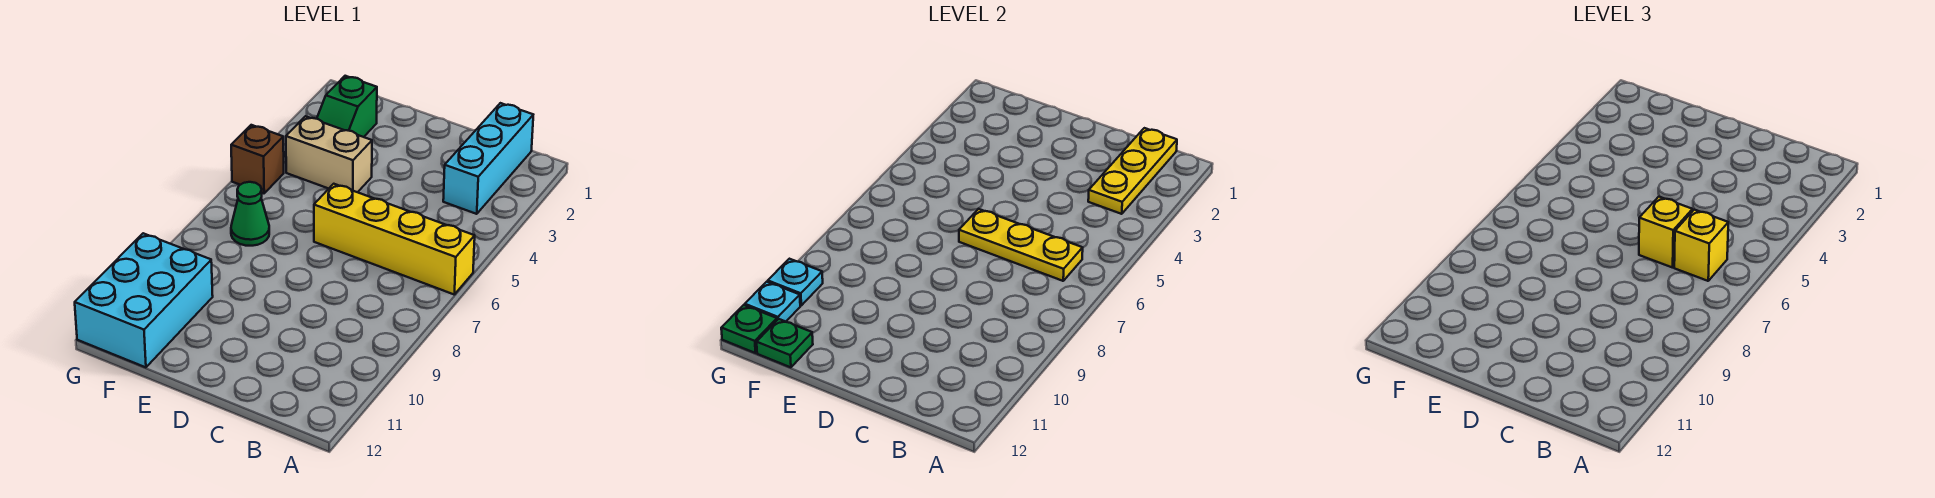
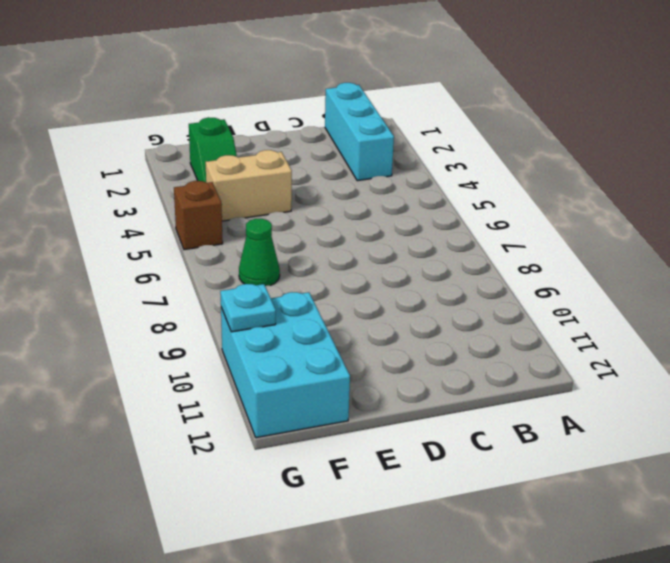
none -> yellow 1x4 brick [314,184,475,294]
none -> yellow 1x3 plate [1088,128,1177,214]
none -> yellow 1x3 plate [959,209,1083,281]

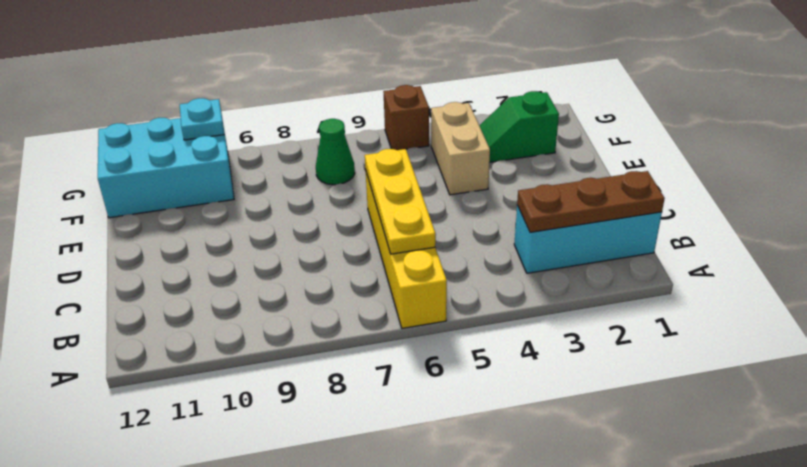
brown 1x3 plate [517,171,665,232] -> yellow 1x3 plate [1088,128,1177,214]
none -> green 1x1 plate [757,319,813,367]
none -> cyan 1x1 plate [745,282,800,322]
none -> green 1x1 plate [721,305,777,353]

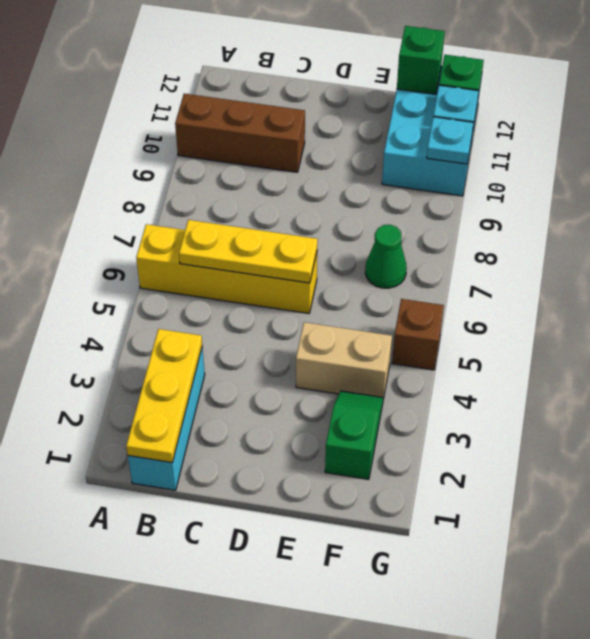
brown 1x3 brick [175,94,305,172] -> none
green 1x1 brick [397,26,445,94] -> green 1x1 plate [757,319,813,367]
none -> yellow 1x1 brick [1674,210,1728,281]
none -> yellow 1x1 brick [1639,197,1693,268]

